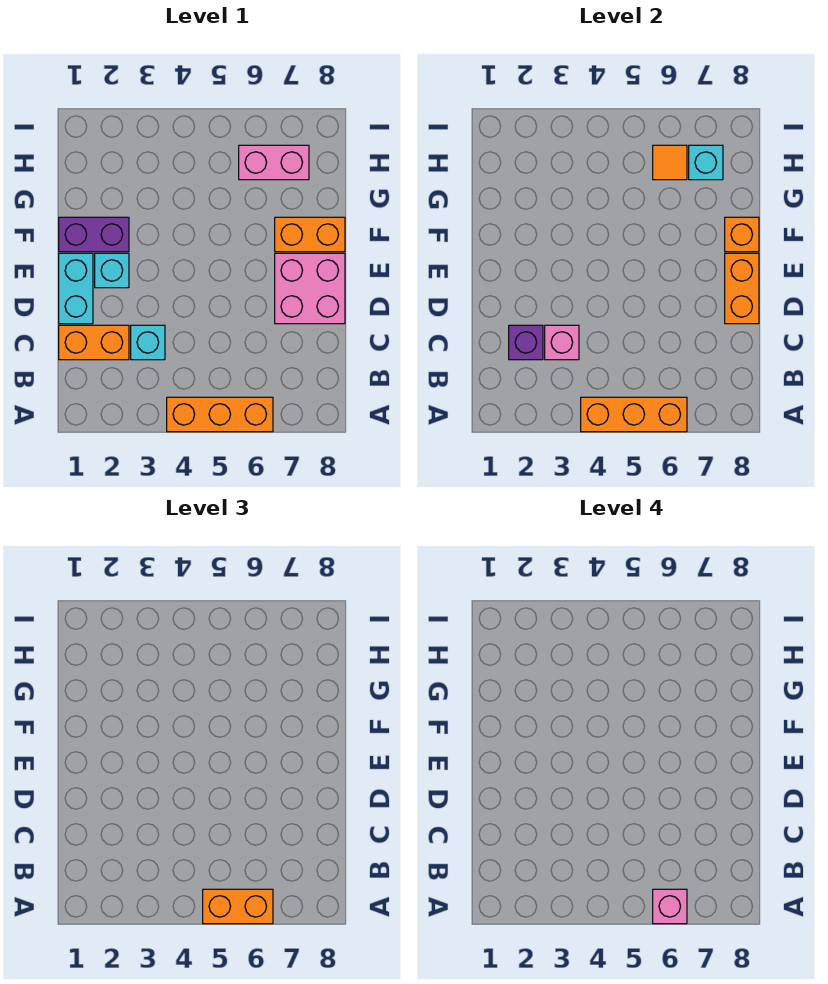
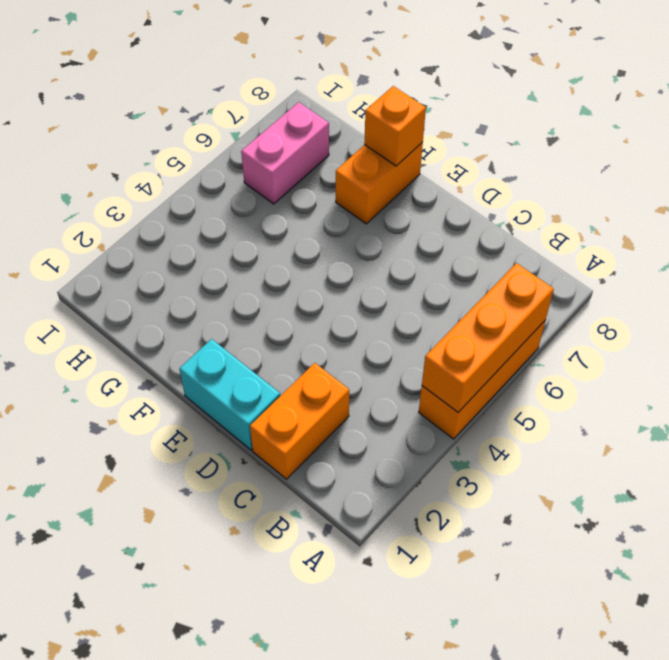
none -> cyan 1x1 brick [131,325,165,360]
none -> pink 2x2 brick [275,253,345,324]
none -> cyan 1x1 brick [95,253,129,288]

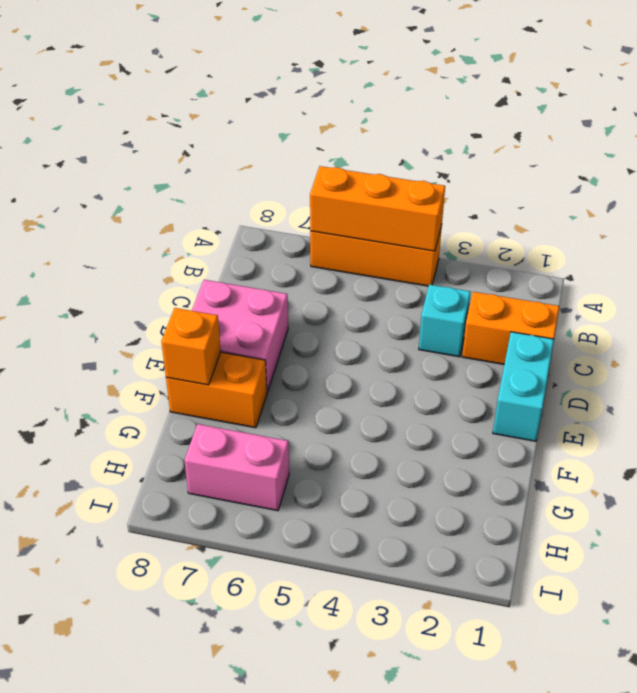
none -> cyan 1x1 brick [95,253,129,288]
none -> purple 1x2 brick [59,217,129,252]
none -> purple 1x1 brick [509,325,543,360]

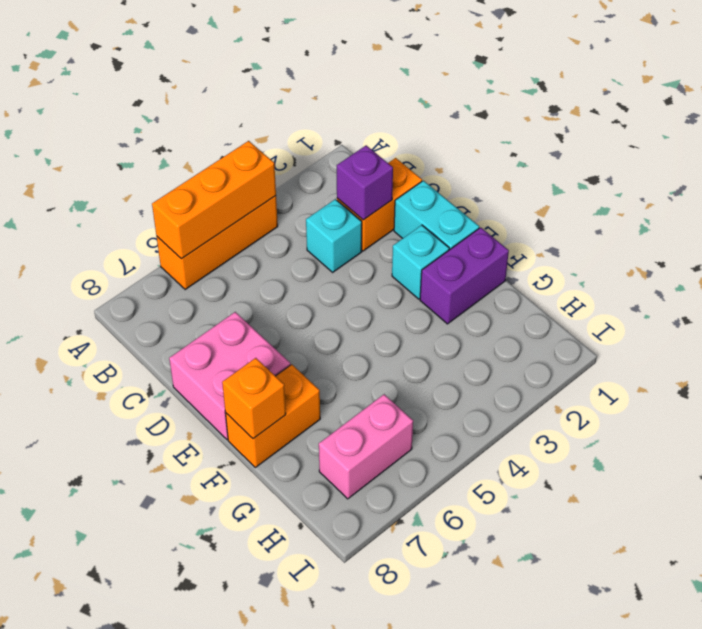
none -> pink 1x1 brick [545,325,579,360]
none -> orange 1x2 brick [725,253,759,324]
none -> orange 1x1 tile [653,145,687,180]

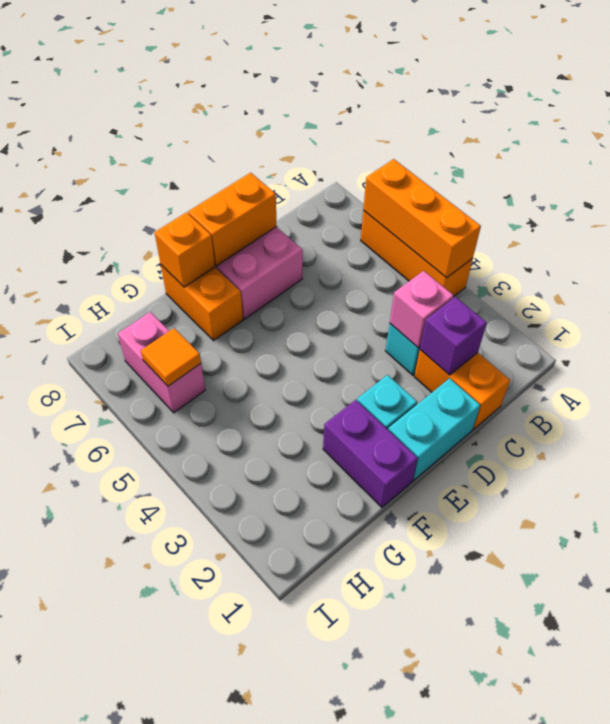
none -> cyan 1x1 brick [689,145,723,180]
none -> orange 1x2 brick [203,889,273,924]
none -> pink 1x1 brick [653,889,687,924]

